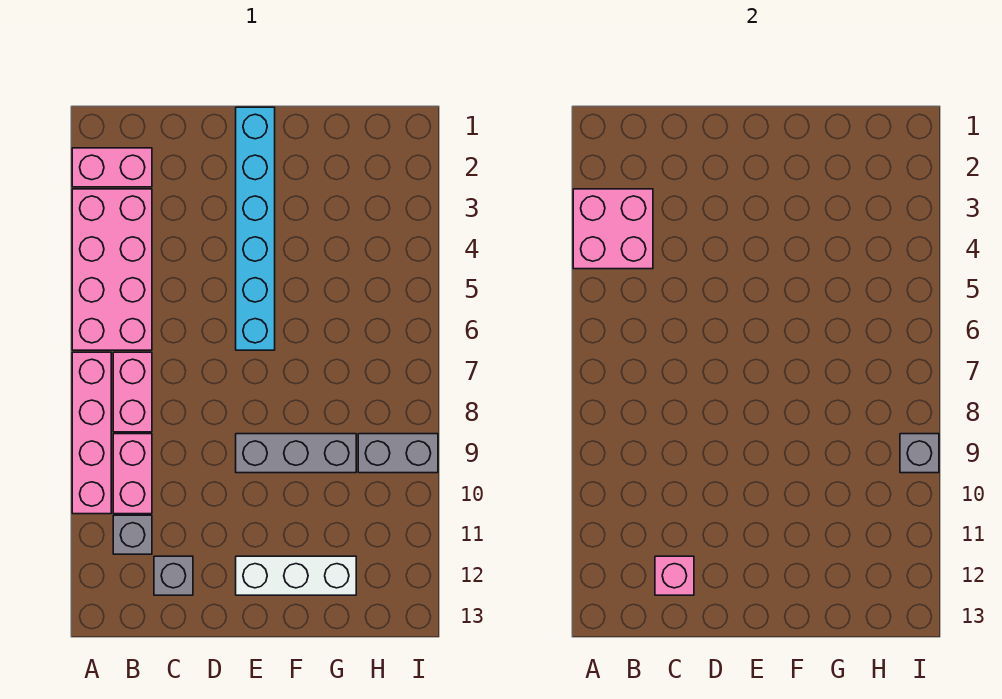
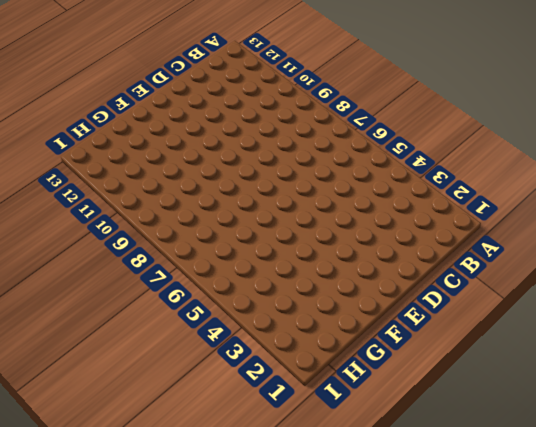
none -> pink 1x2 brick [72,148,152,187]
none -> pink 2x4 brick [72,189,152,350]
none -> pink 1x4 brick [72,352,111,514]

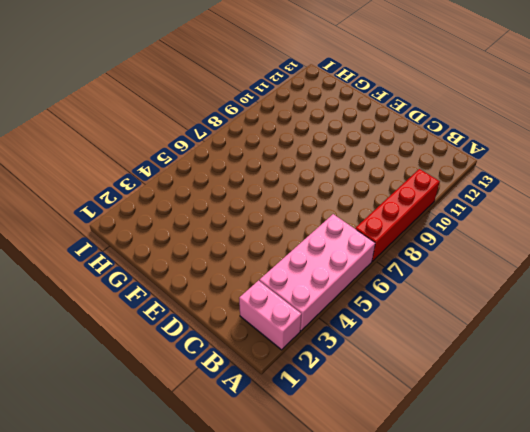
red 1x4 brick [355,169,440,261] -> pink 1x4 brick [72,352,111,514]
none -> pink 1x2 brick [113,352,152,432]
none -> pink 1x2 brick [113,434,152,514]
none -> grey 1x1 brick [113,515,152,554]

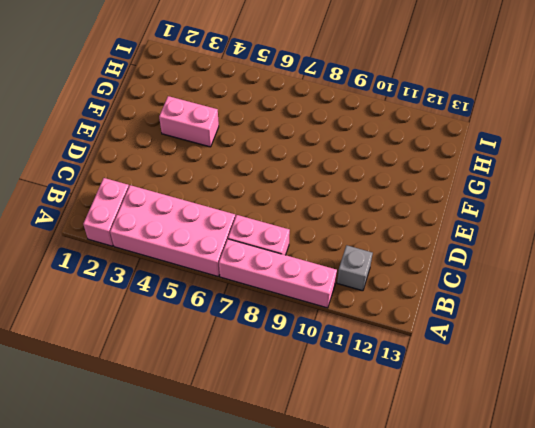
pink 1x2 brick [159,96,219,147] -> pink 1x2 brick moved to [113,434,152,514]
none -> grey 1x1 brick [154,556,193,595]
none -> cyan 1x6 brick [236,107,275,350]
none -> grey 1x3 brick [236,434,356,473]

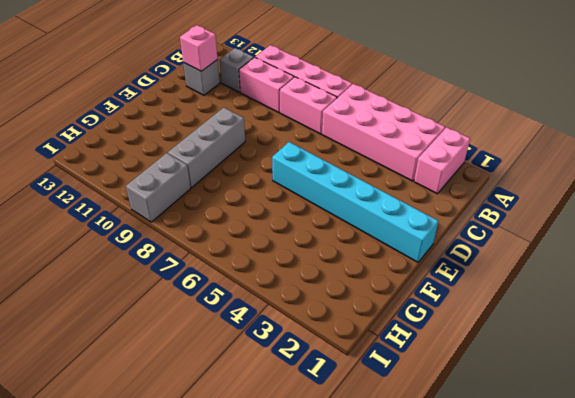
none -> white 1x3 brick [236,556,356,595]
none -> pink 2x2 brick [573,189,653,269]
none -> grey 1x1 brick [900,434,939,473]

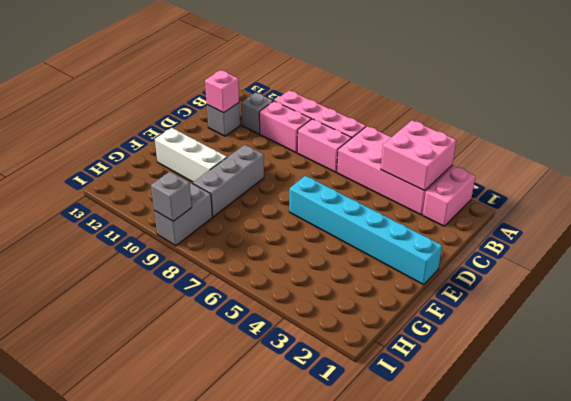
white 1x3 brick [155,128,227,182] -> white 1x3 brick turned to [236,556,356,595]

